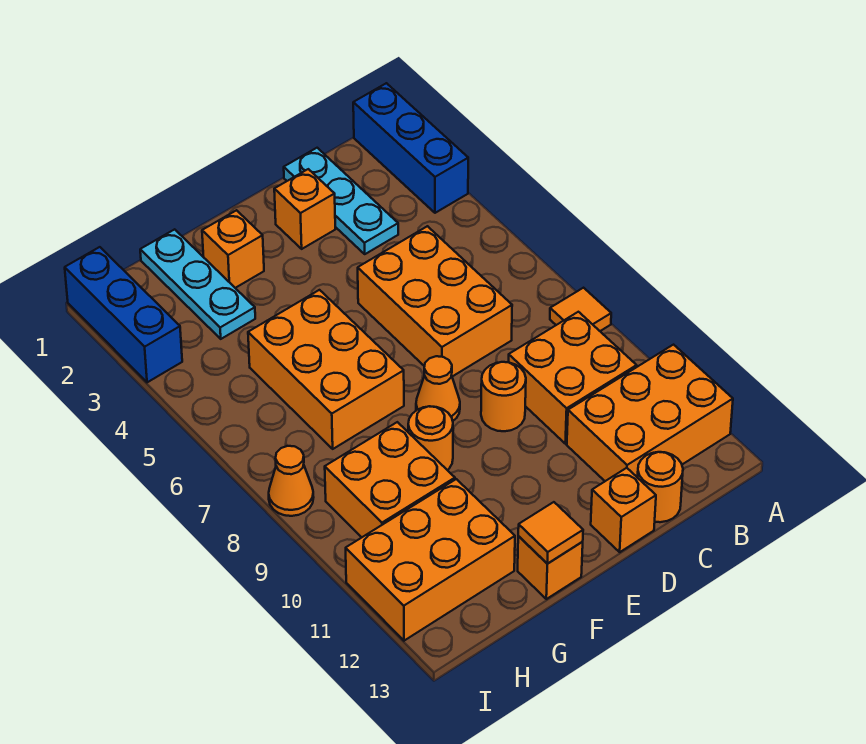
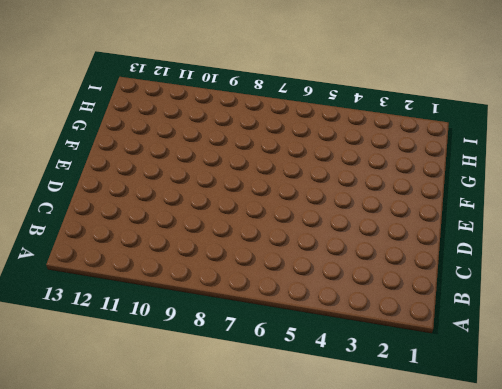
none -> blue 1x3 brick [353,83,468,213]
none -> orange 1x1 tile [550,288,611,331]
none -> orange 2x3 brick [567,345,733,481]

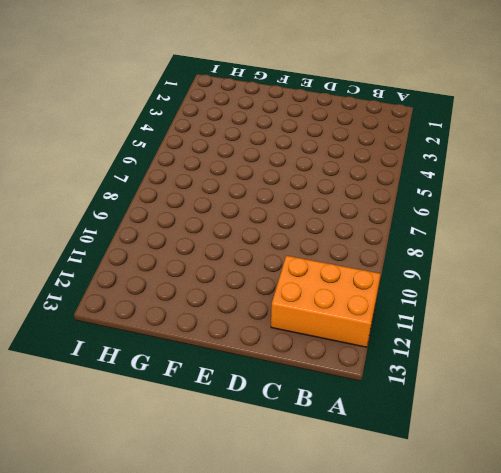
none -> blue 1x3 brick [353,83,468,213]
none -> orange 1x1 tile [550,288,611,331]
none -> orange 2x2 brick [509,312,637,444]

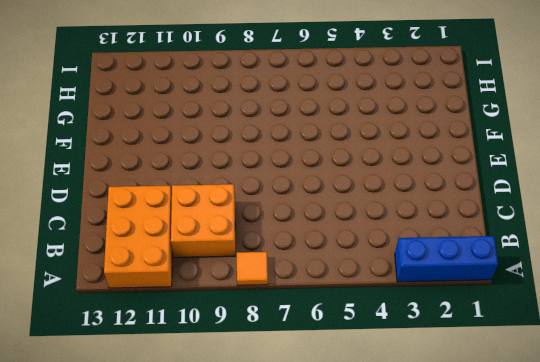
none -> cyan 1x3 plate [284,148,398,254]
none -> orange 2x3 brick [358,226,512,377]
none -> orange 1x1 round brick [638,452,683,522]

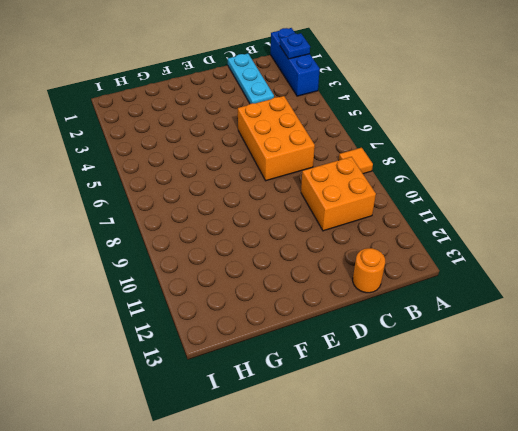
blue 1x1 plate [280,33,310,59] -> none
none -> orange 2x3 brick [567,345,733,481]
none -> orange 1x1 brick [274,169,335,249]
none -> orange 1x1 round brick [481,362,526,431]

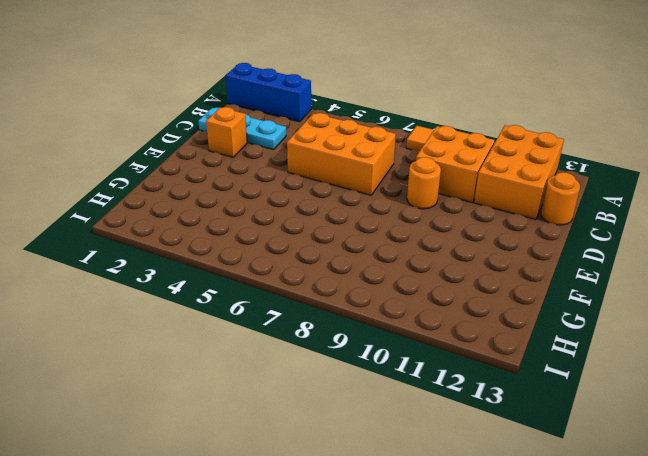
none -> orange 1x1 brick [591,468,656,552]
none -> orange 1x1 cone [416,356,460,421]
none -> orange 1x1 brick [202,210,264,288]

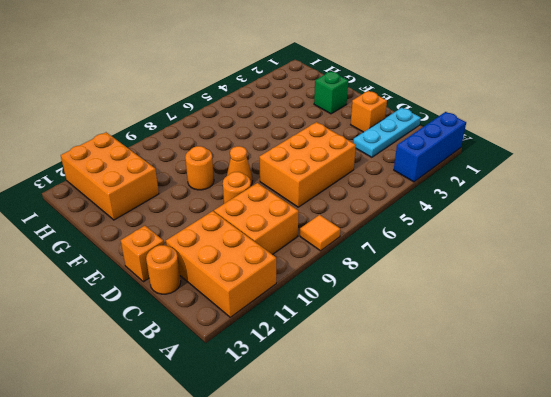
green 1x1 brick [314,72,348,114] -> orange 1x1 brick [202,210,264,288]
none -> orange 2x3 brick [248,290,404,449]
none -> orange 1x1 brick [518,536,583,599]
none -> cyan 1x3 plate [140,229,255,339]

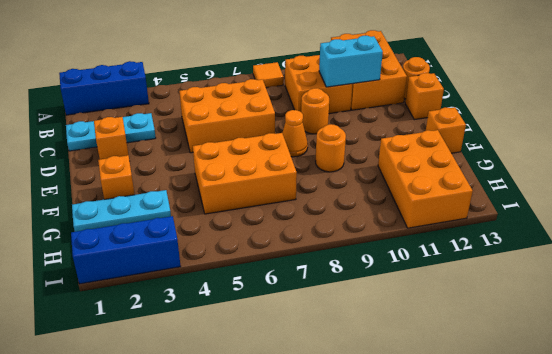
cyan 1x2 brick [319,36,383,87] -> none
none -> orange 2x2 brick [325,422,455,537]
none -> orange 1x1 cone [269,446,314,516]
none -> orange 1x1 tile [518,502,583,564]

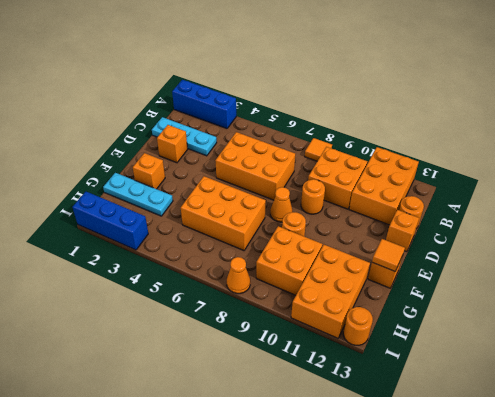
orange 1x1 round brick [343,307,373,345] -> none

